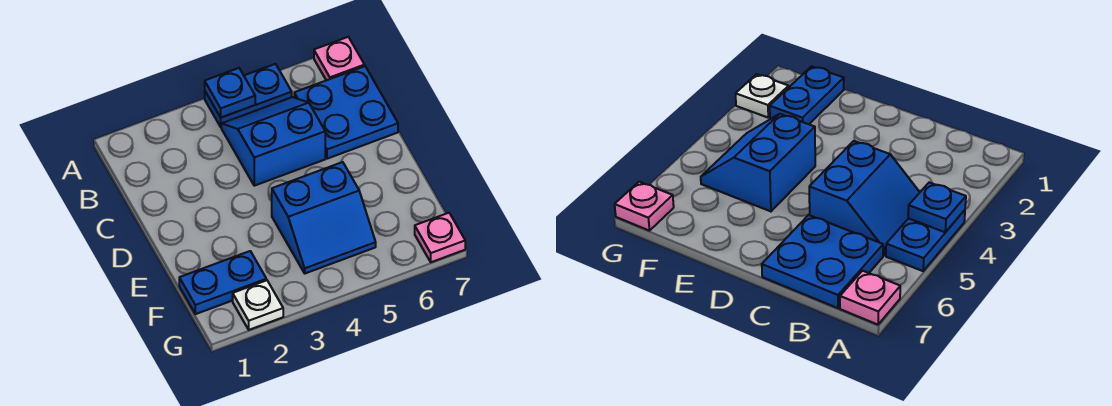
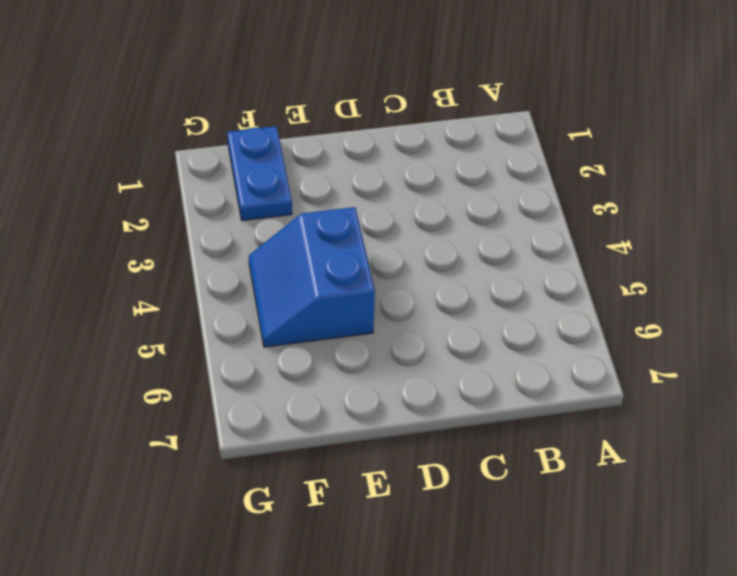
none -> blue 1x2 plate [205,64,292,127]
none -> pink 1x1 plate [314,37,365,80]

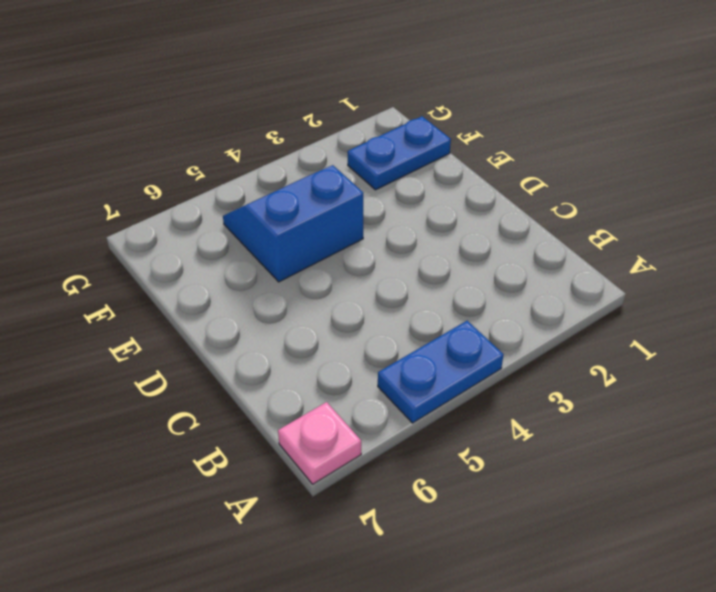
none -> blue 2x2 slope [221,97,325,186]
none -> blue 2x2 plate [294,66,398,159]

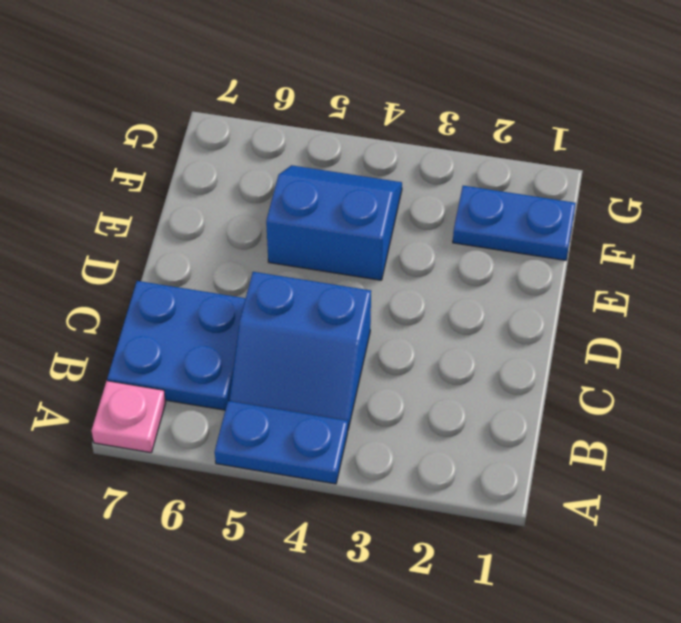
none -> white 1x1 plate [233,280,283,330]
none -> pink 1x1 plate [415,213,465,262]

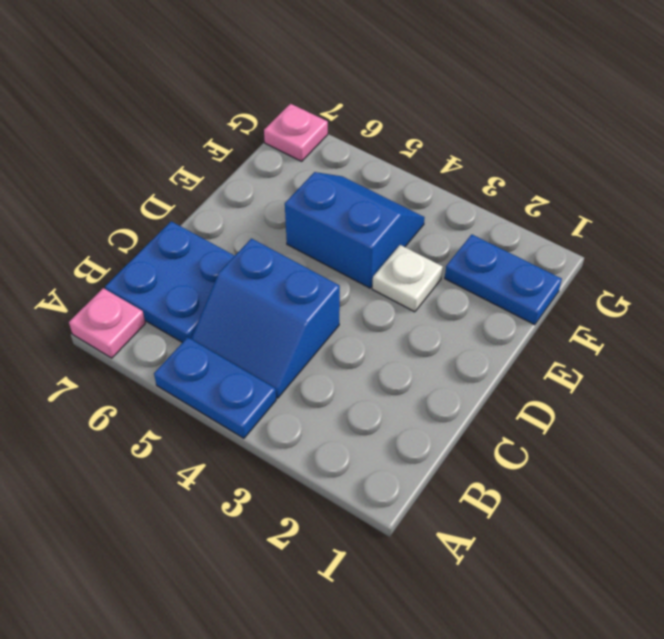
white 1x1 plate [372,245,443,312] -> white 1x1 plate moved to [233,280,283,330]
none -> blue 1x1 plate [205,68,255,118]

